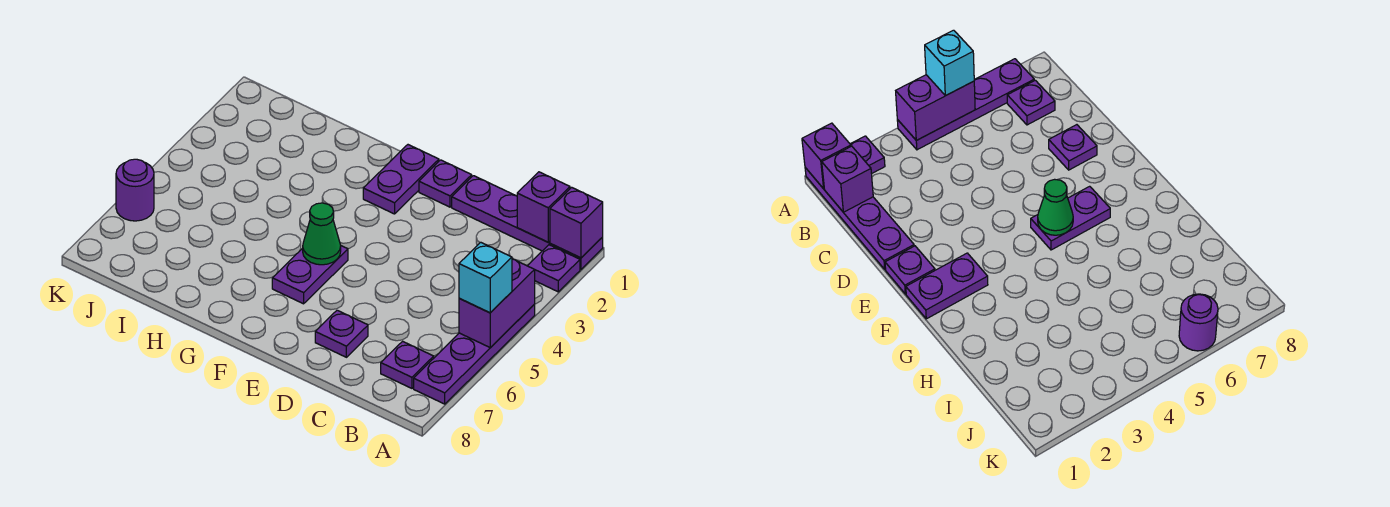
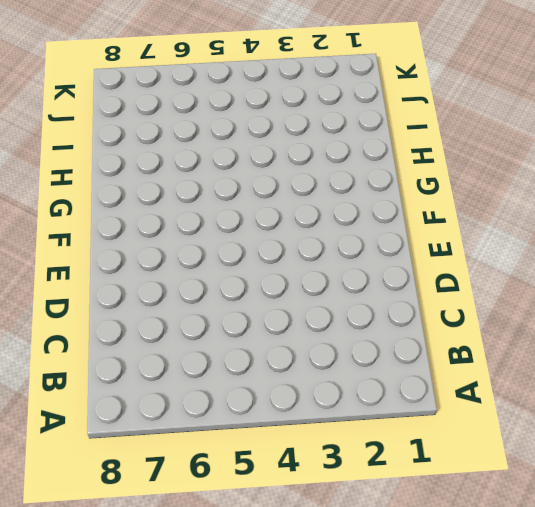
none -> purple 1x4 plate [452,176,603,269]
none -> purple 1x1 plate [528,245,580,292]
none -> purple 1x4 plate [414,305,535,404]

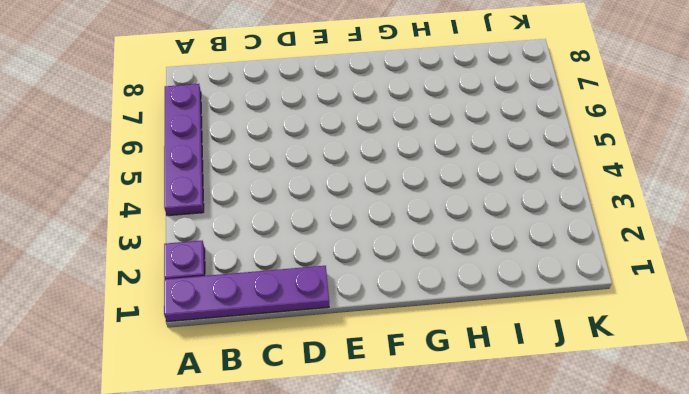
none -> purple 1x1 plate [381,341,434,388]
none -> purple 1x1 plate [315,310,368,357]
none -> purple 1x1 plate [419,160,472,207]

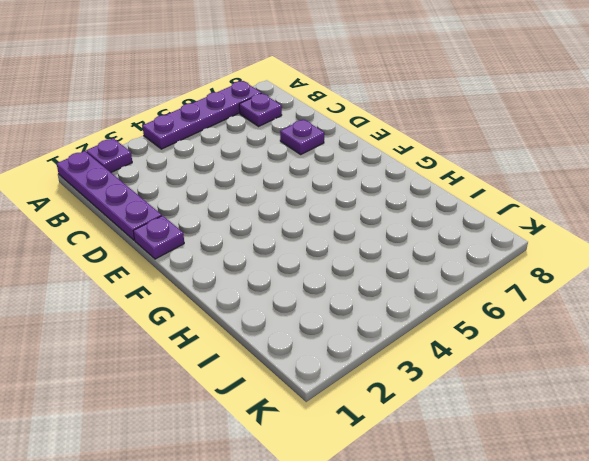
none -> purple 1x2 plate [363,145,439,214]
none -> purple 1x2 plate [272,246,348,304]
none -> purple 1x1 round brick [116,159,154,221]

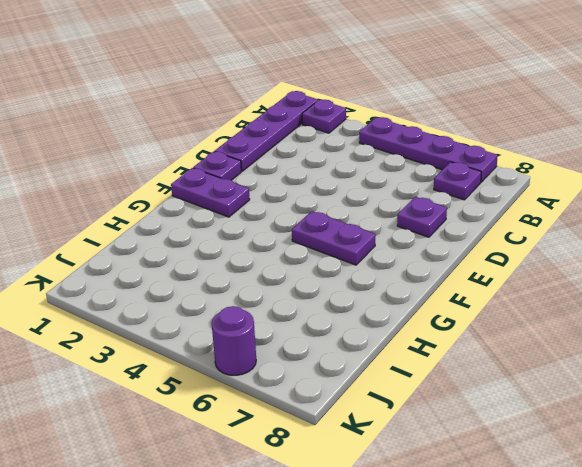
none -> purple 1x1 brick [550,187,603,258]
none -> purple 1x2 brick [459,259,535,347]
none -> purple 1x1 brick [517,172,570,242]

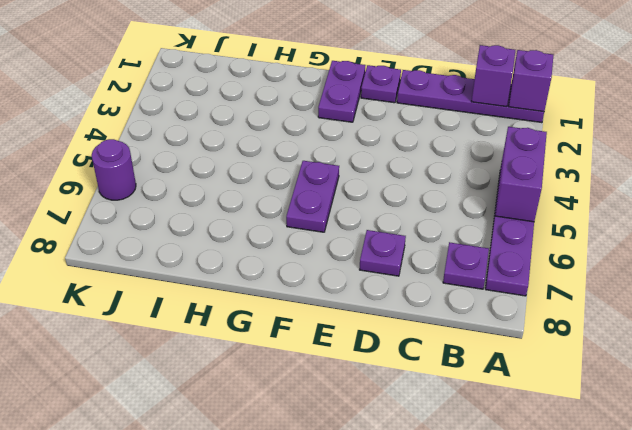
none -> purple 1x1 plate [528,245,580,292]
none -> green 1x1 cone [303,203,341,265]
none -> cyan 1x1 brick [459,242,512,313]

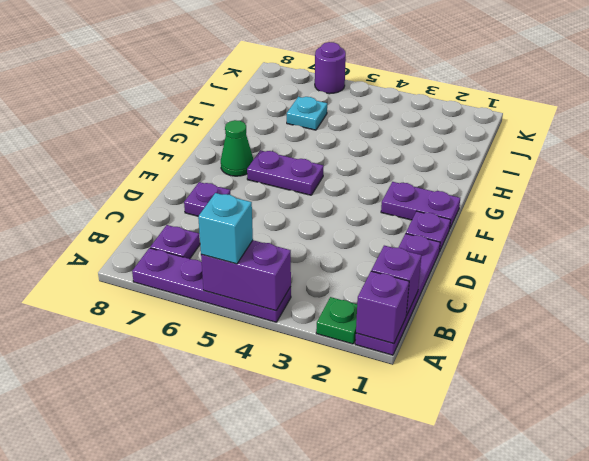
green 1x1 plate [316,297,357,344] -> purple 1x1 plate [528,245,580,292]
green 1x1 cone [221,120,253,176] -> green 1x1 cone moved to [303,203,341,265]
cyan 1x1 plate [287,97,327,130] -> none

